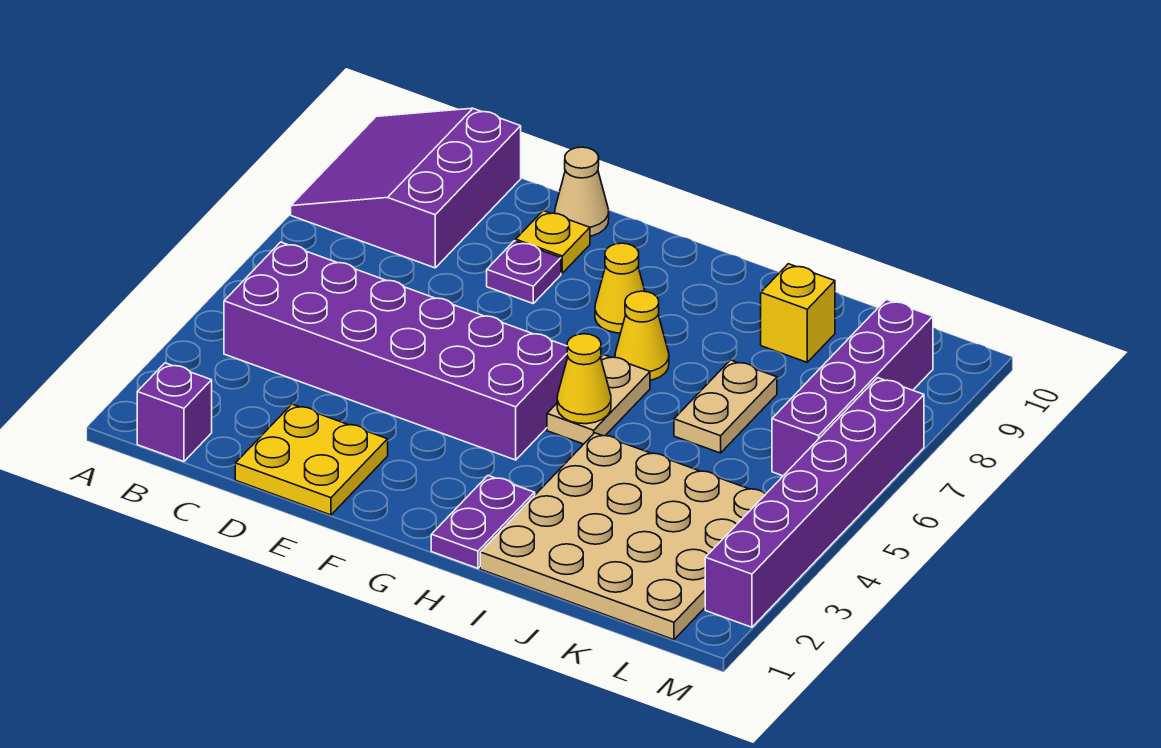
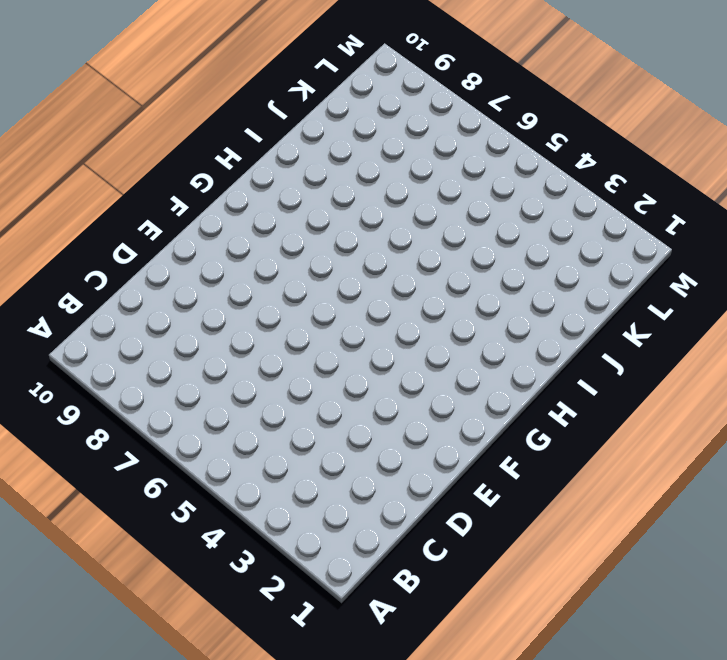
none -> purple 3x3 slope [291,108,521,268]
none -> purple 1x1 brick [137,363,212,462]
none -> purple 2x6 brick [224,242,568,460]

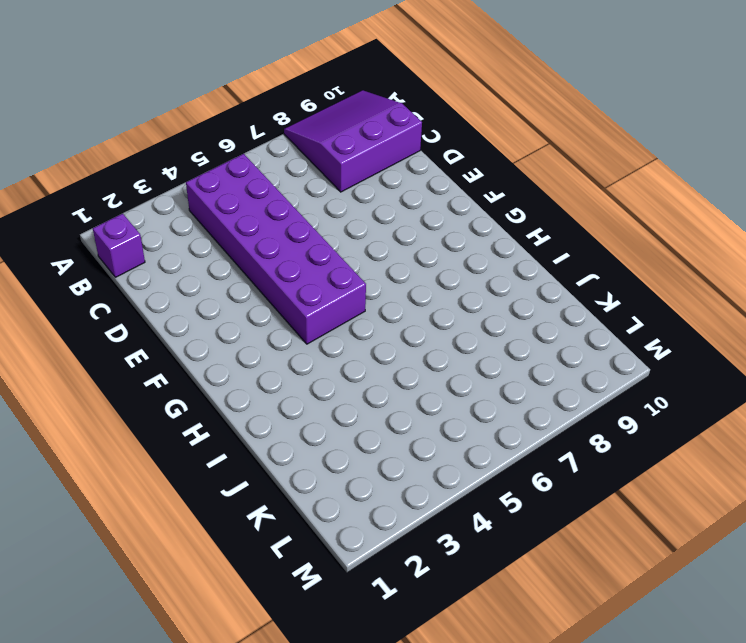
none -> yellow 2x2 plate [235,404,388,515]
none -> purple 1x1 plate [487,241,561,303]
none -> yellow 1x1 plate [516,211,590,273]

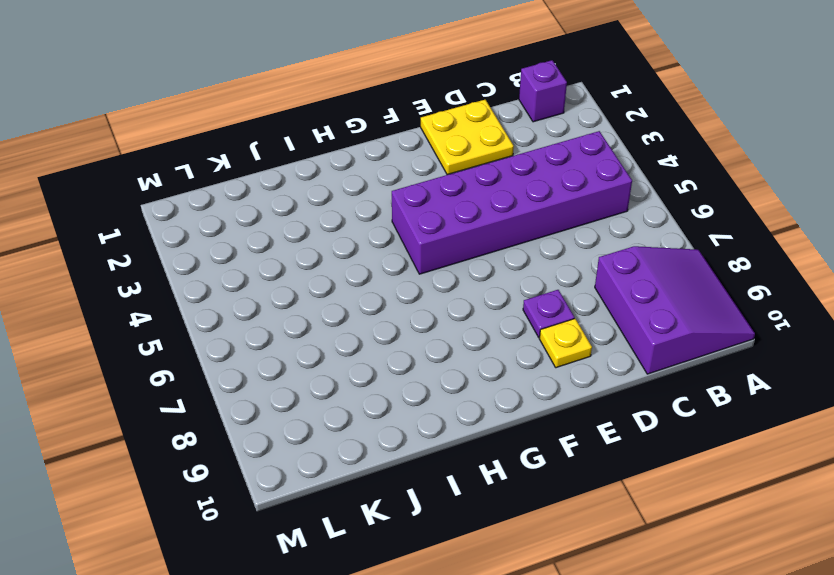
none -> tan 1x1 cone [555,147,609,236]
none -> yellow 1x1 cone [595,243,645,333]
none -> purple 1x2 plate [431,475,535,568]

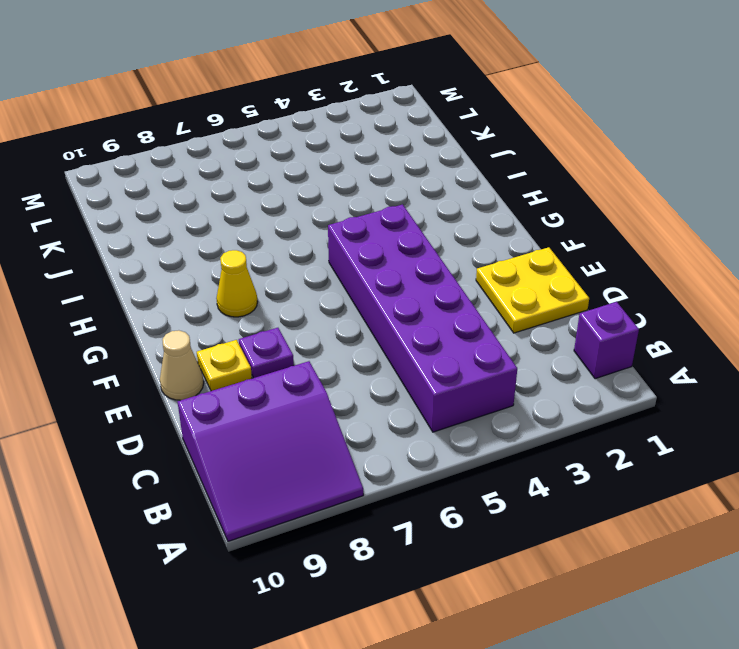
none -> purple 1x2 plate [431,475,535,568]
none -> tan 1x2 plate [547,355,650,444]
none -> yellow 1x1 cone [615,291,669,380]

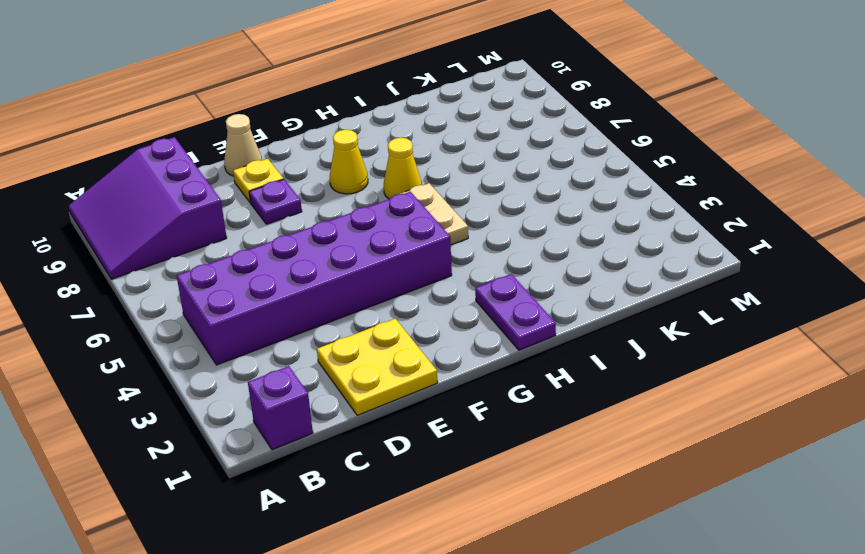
none -> tan 4x4 plate [480,433,765,640]
none -> tan 1x2 plate [674,360,777,453]
none -> yellow 1x1 brick [761,264,835,362]

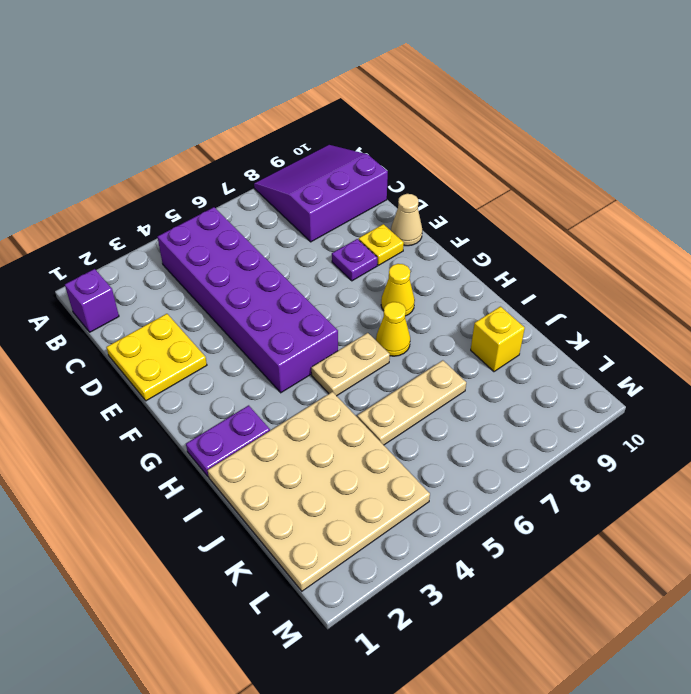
tan 1x3 plate [357,360,466,445] -> tan 1x2 plate [674,360,777,453]
none -> purple 1x4 brick [772,299,933,476]
none -> purple 1x6 brick [705,378,924,627]
none -> yellow 1x1 cone [557,334,611,424]

